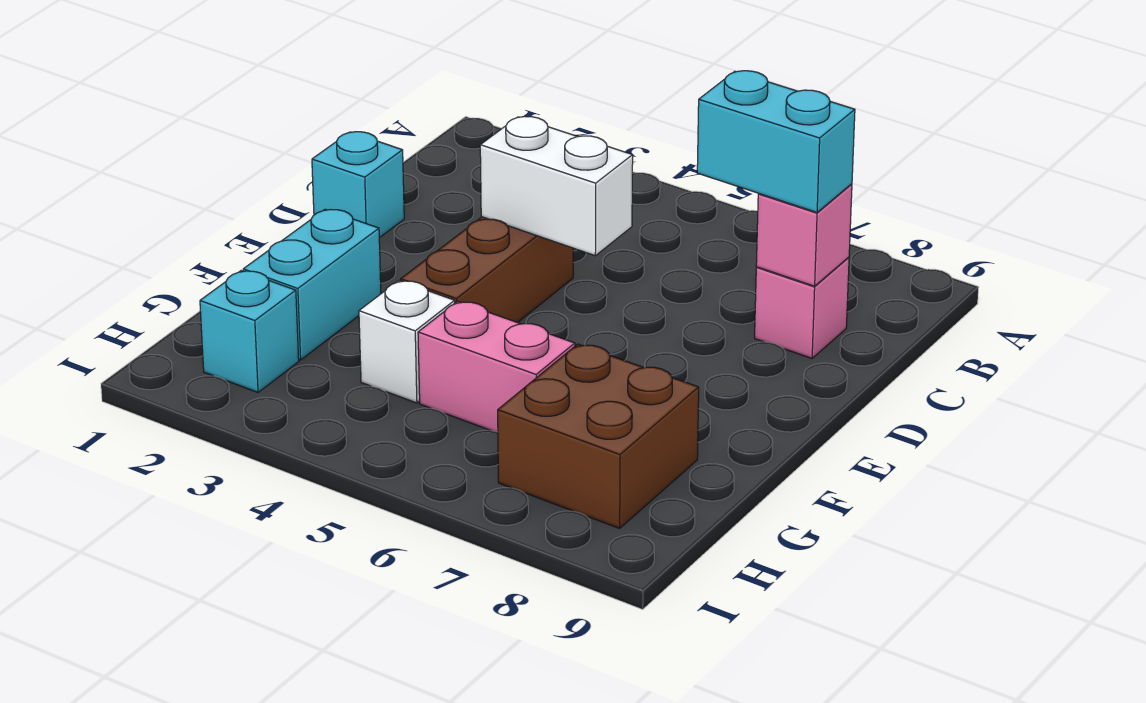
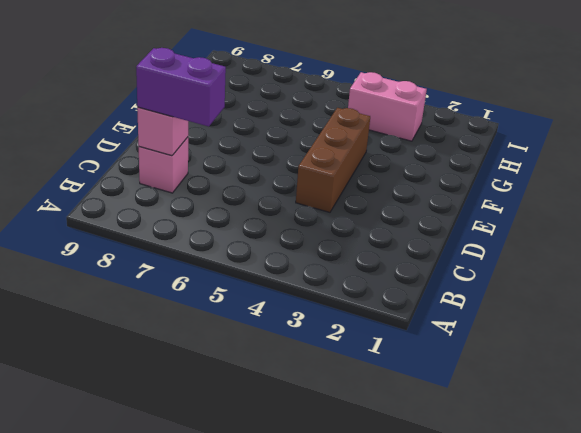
purple 1x2 brick [136,48,226,127] -> cyan 1x2 brick [697,71,855,212]
pink 1x2 brick [348,72,427,141] -> pink 1x2 brick moved to [418,301,575,432]
none -> cyan 1x1 brick [312,132,404,238]
none -> cyan 1x2 brick [243,209,381,360]

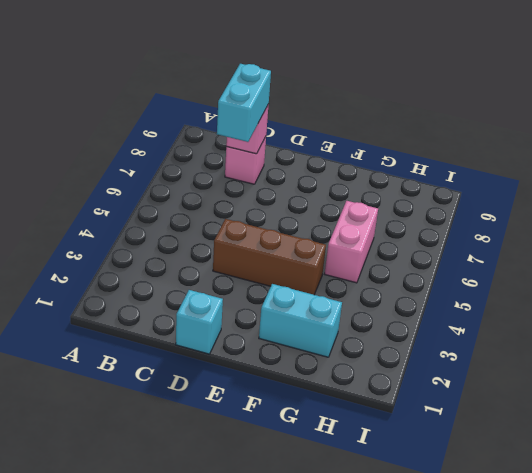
none -> white 1x1 brick [359,280,455,403]
none -> brown 2x2 brick [498,344,699,528]

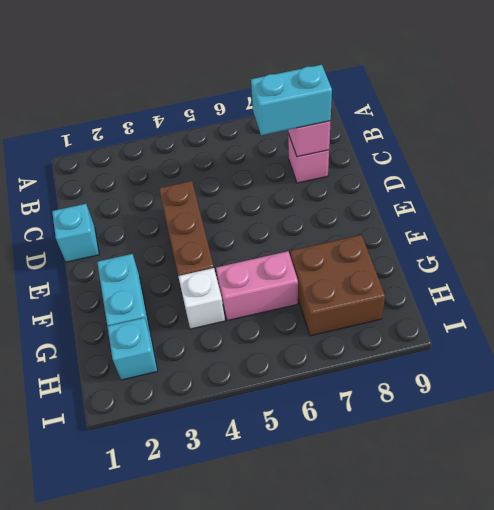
none -> white 1x2 brick [480,116,633,256]

